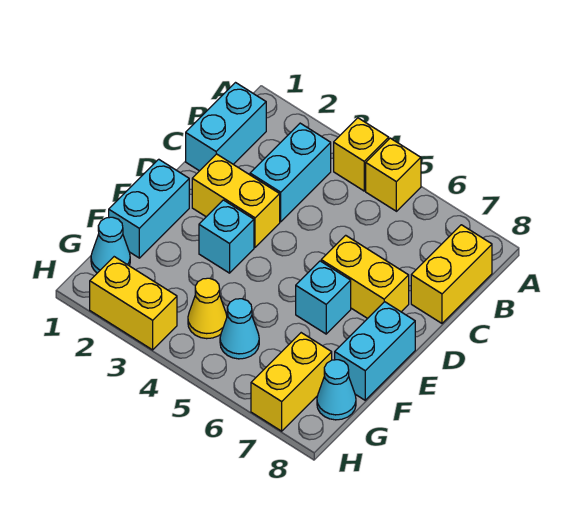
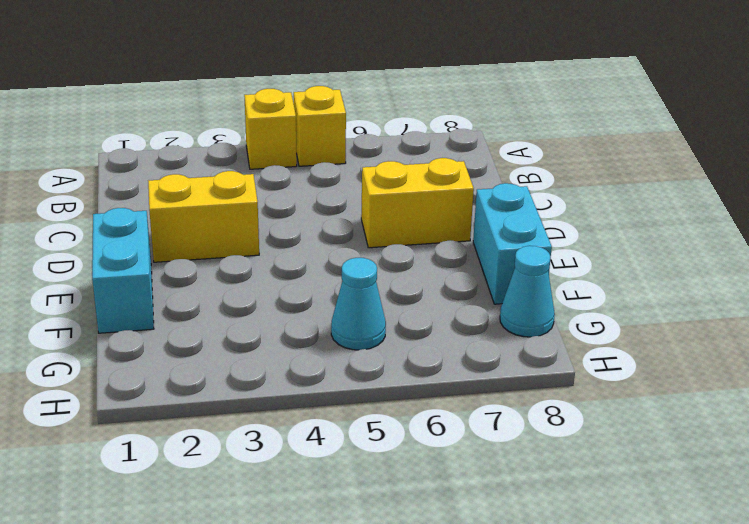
none -> cyan 1x2 brick [186,83,266,171]
none -> cyan 1x2 brick [250,123,331,222]
none -> yellow 1x2 brick [411,225,492,323]

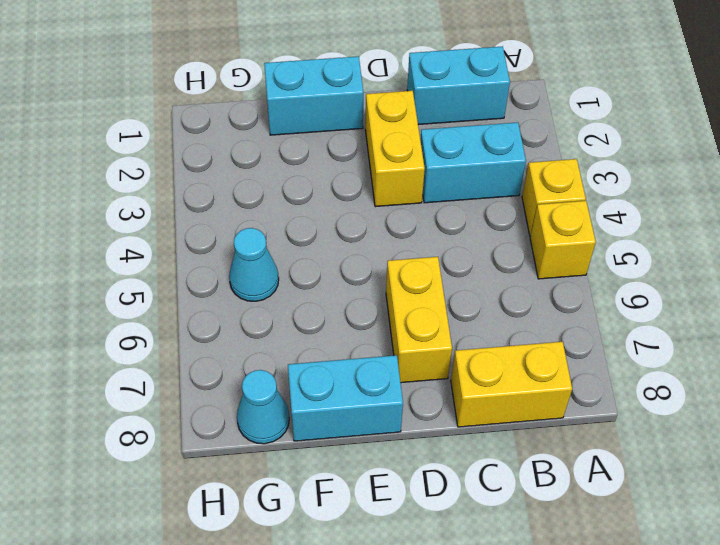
none -> cyan 1x1 brick [199,200,254,273]
none -> cyan 1x1 brick [296,261,351,334]
none -> cyan 1x1 cone [91,217,130,273]

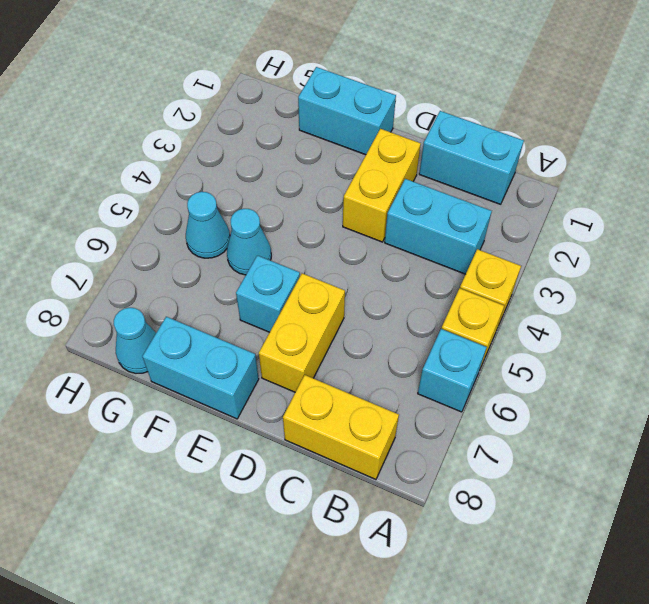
cyan 1x1 brick [418,329,487,412] -> cyan 1x1 brick moved to [199,200,254,273]
cyan 1x1 cone [227,209,271,275] -> cyan 1x1 cone moved to [91,217,130,273]
none -> yellow 1x1 cone [188,278,227,339]
none -> yellow 1x2 brick [251,333,332,431]
none -> yellow 1x2 brick [90,257,177,350]

